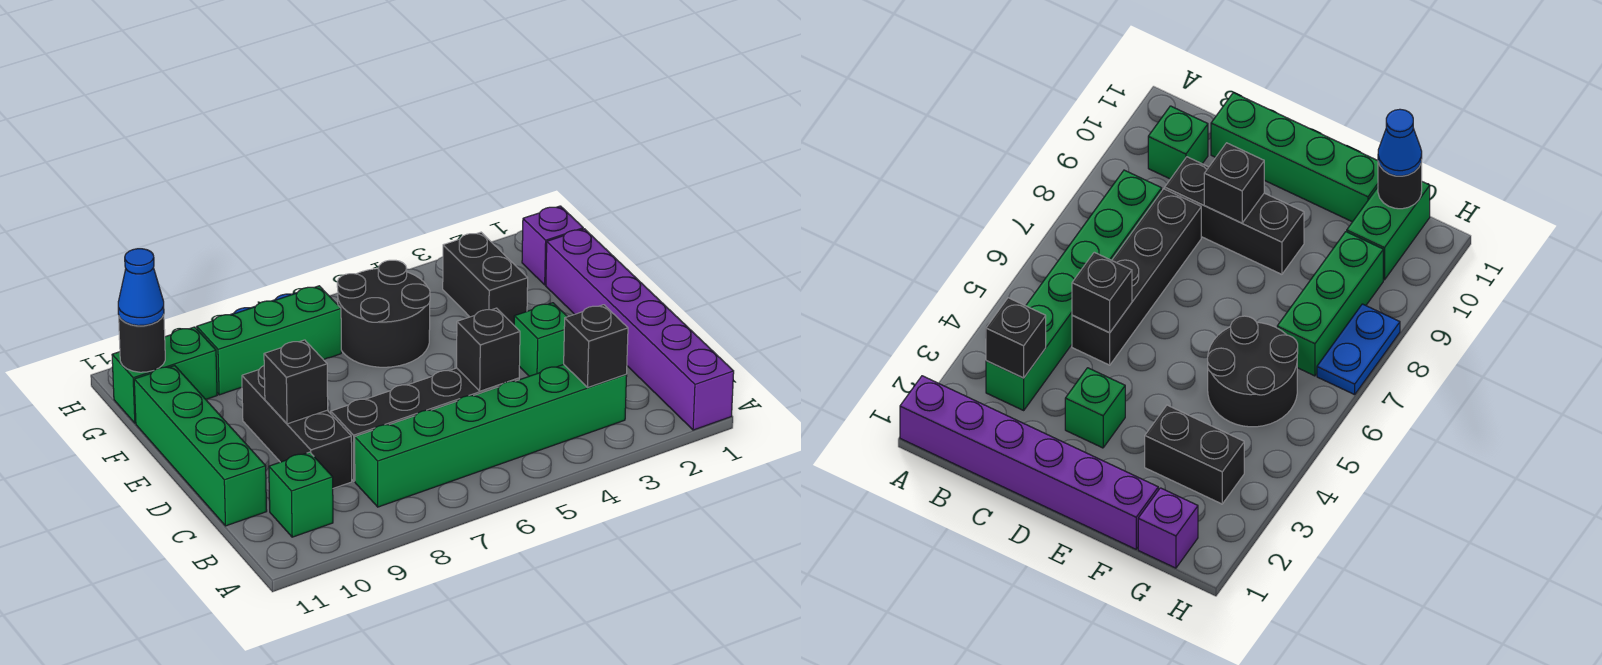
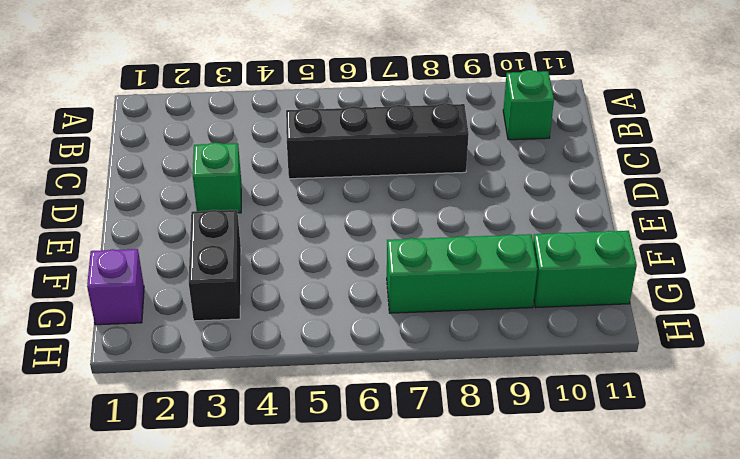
none -> purple 1x6 brick [546,229,734,430]
none -> green 1x6 brick [355,365,627,507]
none -> black 1x3 brick [242,366,352,488]

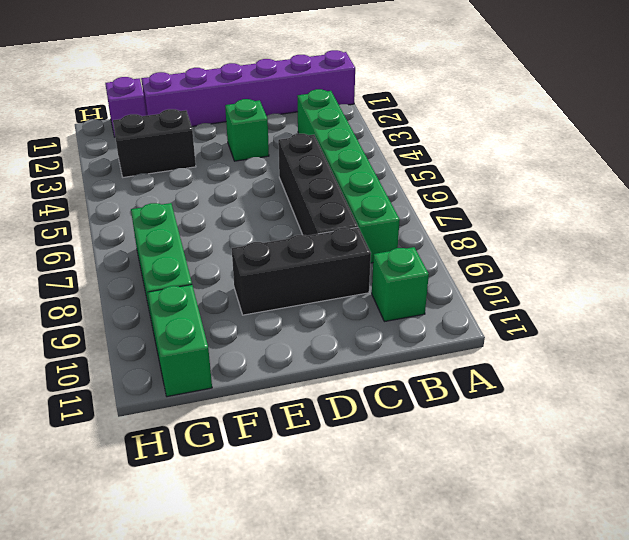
none -> green 1x4 brick [134,366,267,526]
none -> black 2x2 round brick [337,260,430,367]
none -> blue 1x2 plate [1317,304,1400,395]

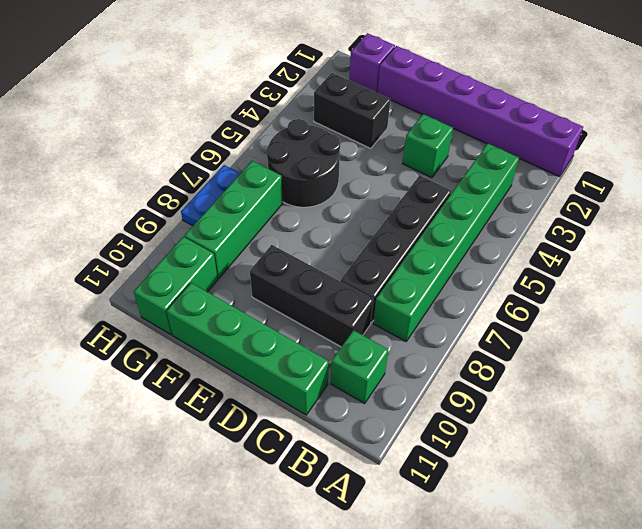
none -> black 1x1 brick [564,305,628,387]
none -> black 1x1 brick [457,308,520,391]
none -> black 1x1 brick [264,340,328,424]

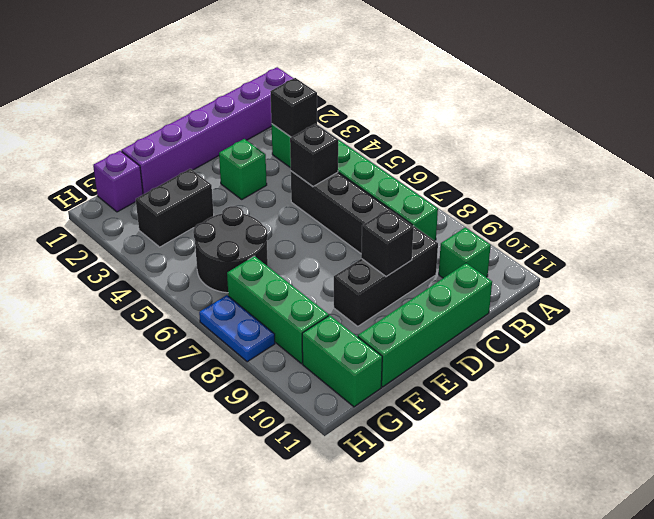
none -> black 1x1 round brick [119,315,165,372]
none -> blue 1x1 cone [118,249,164,326]

